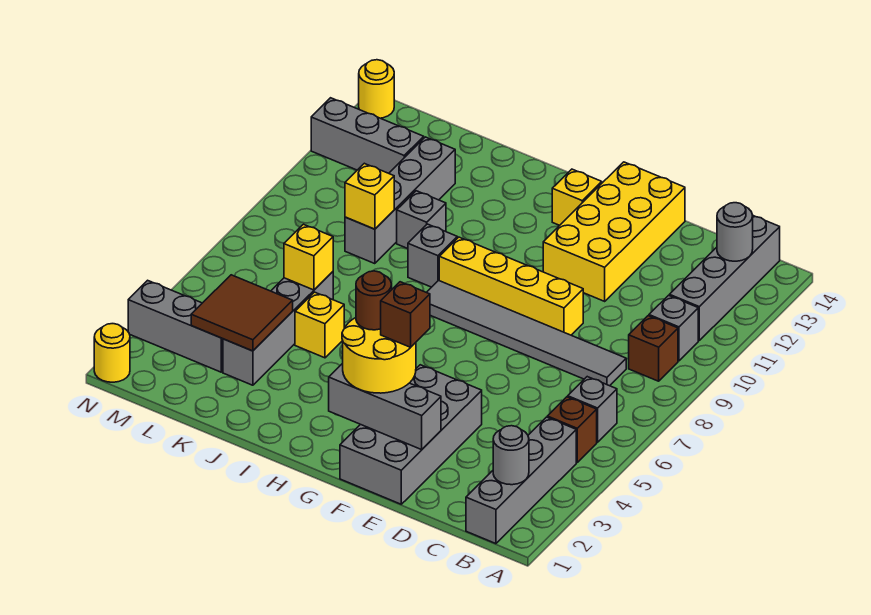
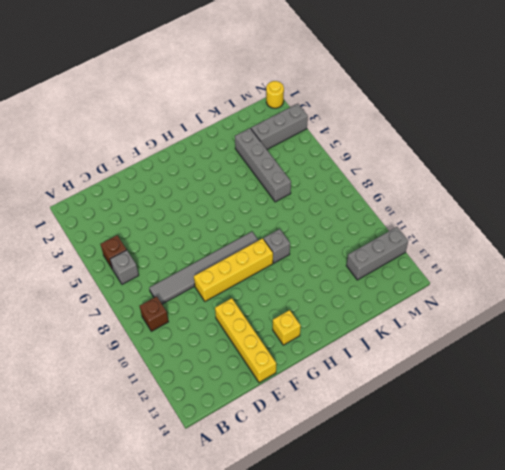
yellow 1x4 brick [215,298,276,383] -> yellow 2x4 brick [543,162,685,301]
none -> grey 1x4 brick [466,417,576,544]
none -> grey 1x1 brick [649,295,698,361]
none -> grey 1x4 brick [669,216,780,341]

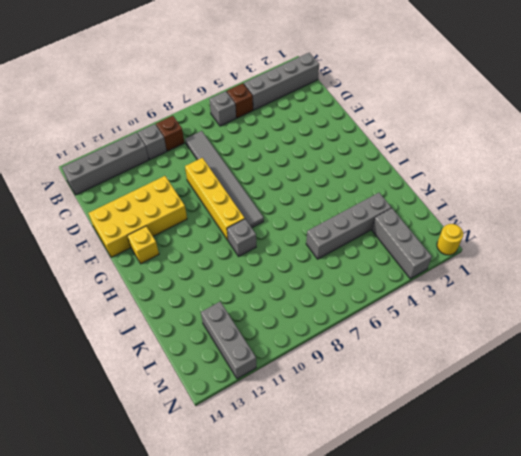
none -> grey 2x4 brick [340,365,482,504]
none -> yellow 1x1 brick [295,292,344,358]
none -> grey 1x1 brick [397,191,446,249]

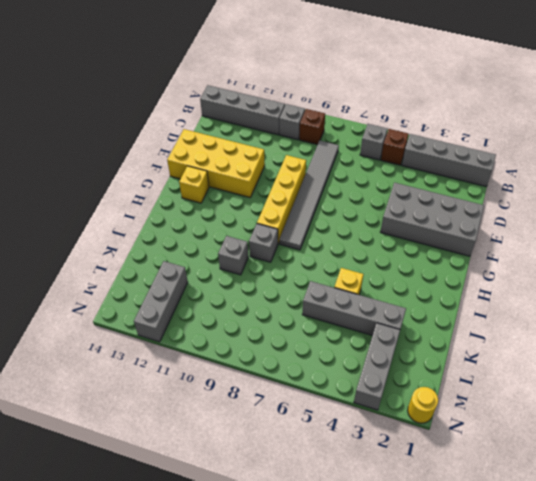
none -> grey 1x4 brick [345,137,455,264]
none -> yellow 1x1 round brick [359,60,394,118]
none -> grey 1x1 round brick [493,426,529,485]

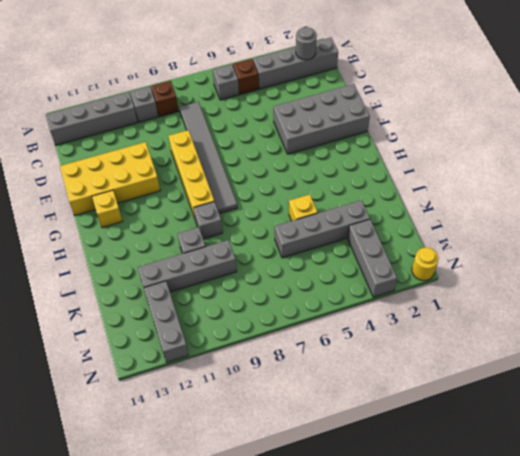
none -> yellow 1x1 round brick [359,60,394,118]
none -> grey 1x1 round brick [717,203,753,261]
none -> grey 1x3 brick [329,363,441,450]

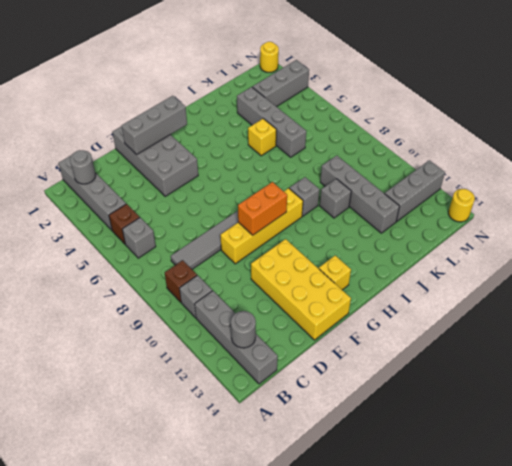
orange 1x2 brick [238,182,287,235] -> none
none -> brown 2x2 tile [191,275,293,351]
none -> yellow 1x1 brick [284,224,333,290]
none -> yellow 1x1 brick [345,163,394,229]

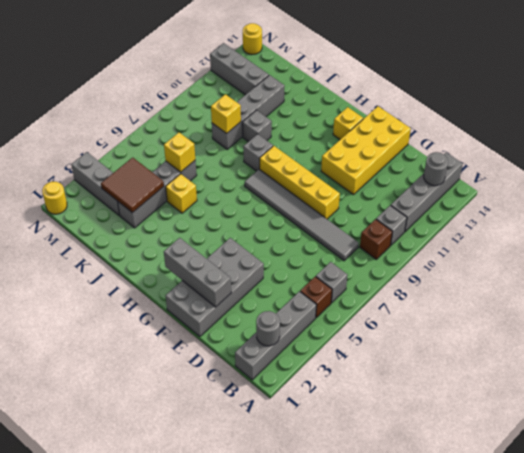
none -> yellow 2x2 round brick [342,318,416,393]
none -> brown 1x1 brick [381,282,430,347]
none -> brown 1x1 round brick [356,271,392,330]

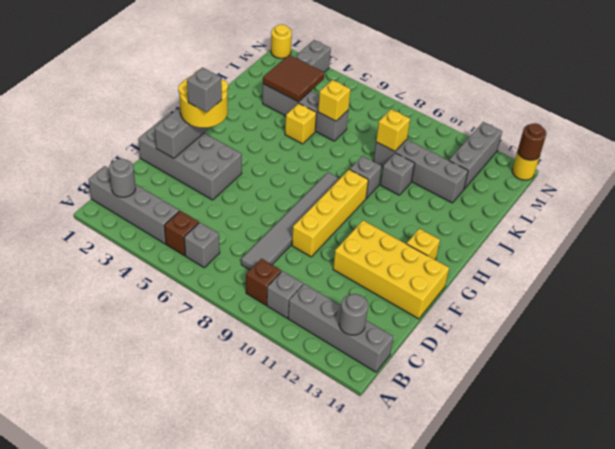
grey 1x1 brick [187,68,222,112] -> brown 1x1 brick [381,282,430,347]
brown 1x1 round brick [518,123,546,160] -> brown 1x1 round brick moved to [356,271,392,330]

